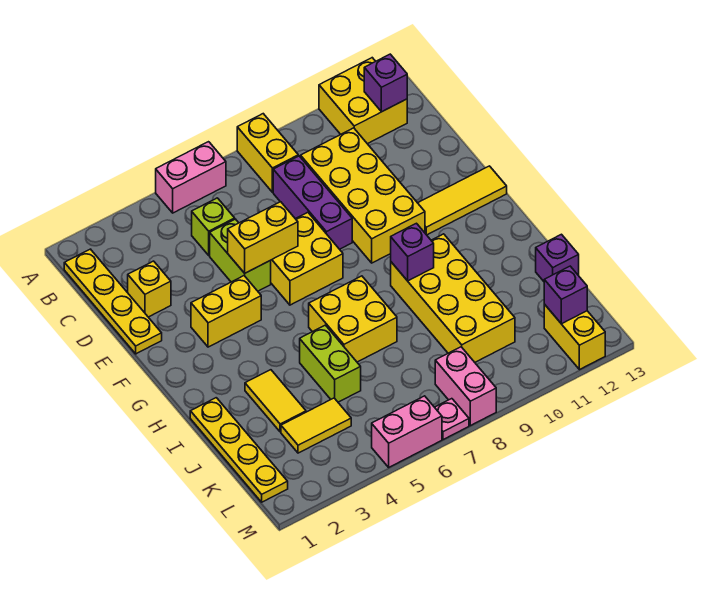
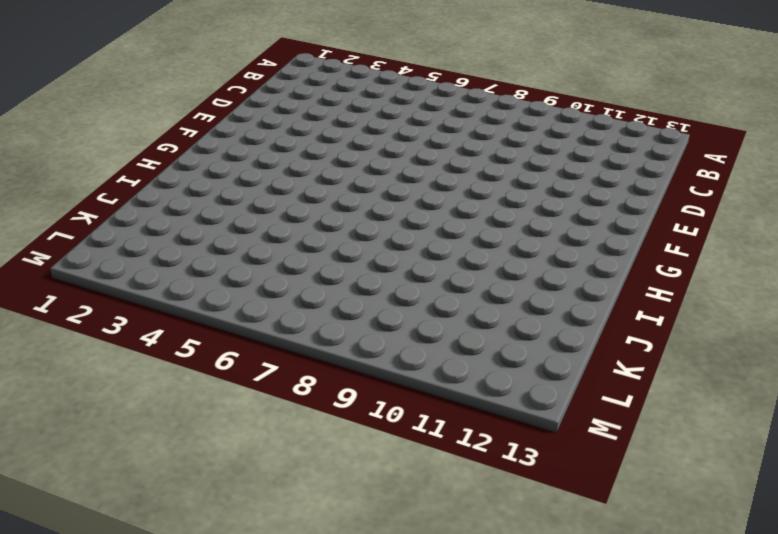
none -> pink 1x2 brick [156,142,226,213]
none -> yellow 1x2 brick [237,114,298,192]
none -> yellow 2x2 brick [319,58,407,144]

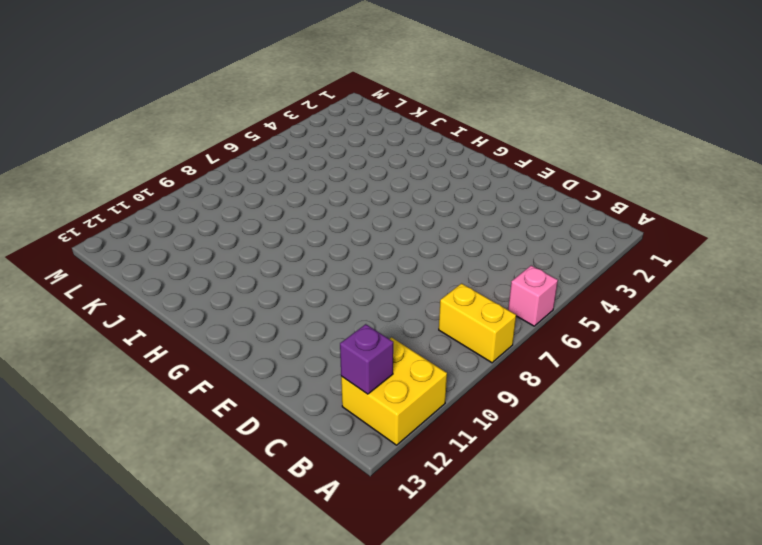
pink 1x1 brick [508,266,558,326] -> pink 1x2 brick [156,142,226,213]
none -> yellow 1x4 plate [64,249,162,354]
none -> lime 1x1 brick [192,198,235,255]
none -> purple 1x3 brick [273,156,352,249]

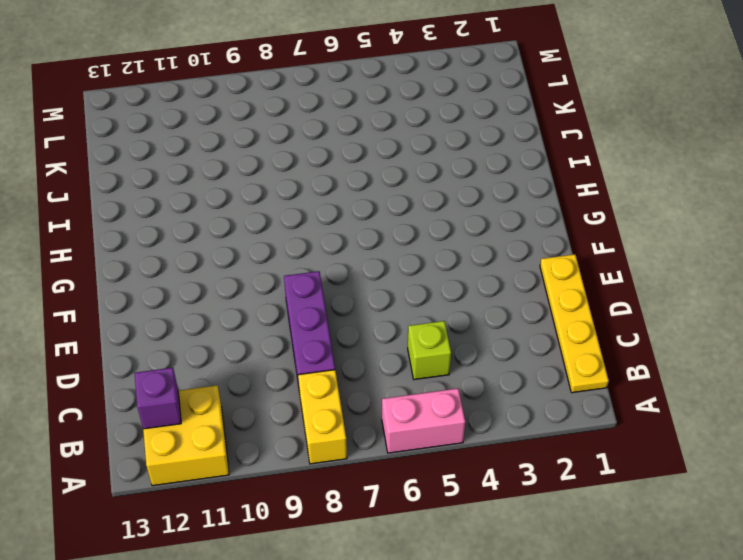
none -> yellow 2x4 brick [301,128,425,263]
none -> yellow 1x1 brick [128,261,171,317]
none -> lime 1x2 brick [210,219,271,291]

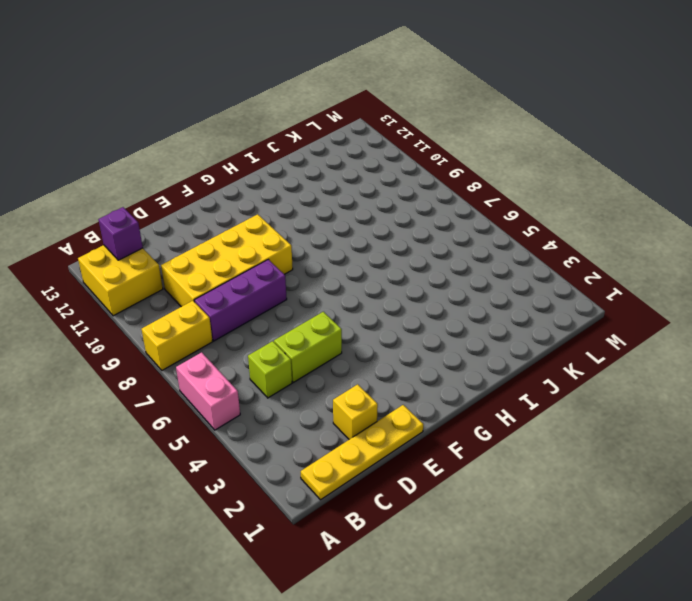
none -> yellow 2x2 brick [271,212,343,305]
none -> yellow 1x2 brick [191,276,261,347]
none -> yellow 1x3 tile [418,166,507,235]

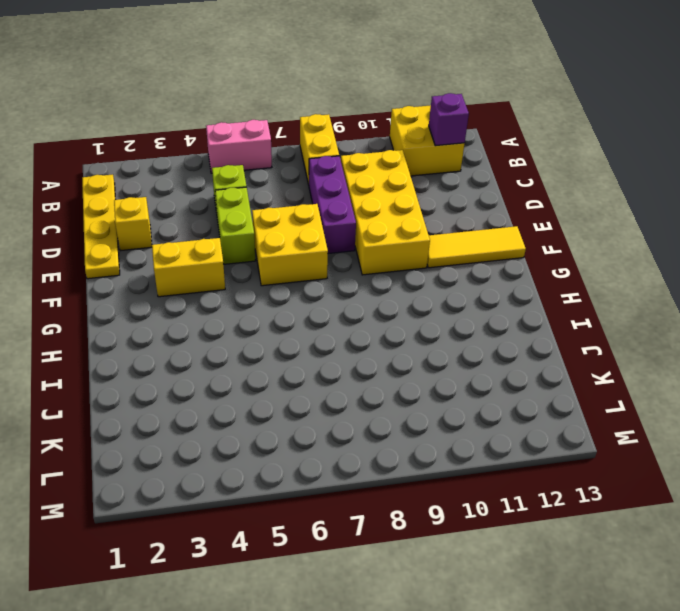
none -> yellow 2x2 brick [309,276,397,362]
none -> yellow 2x4 brick [391,234,515,362]
none -> yellow 1x4 plate [190,398,288,502]

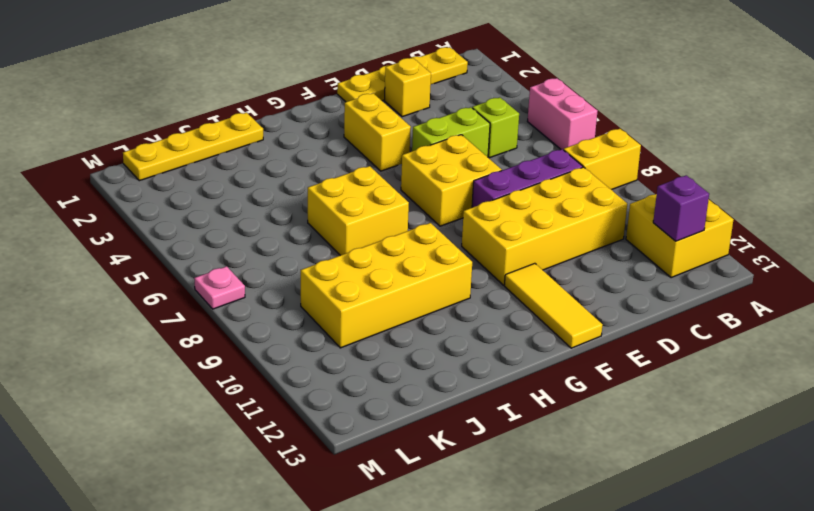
none -> yellow 1x2 tile [245,370,306,432]
none -> lime 1x2 brick [300,325,361,402]
none -> purple 1x1 brick [536,234,579,281]

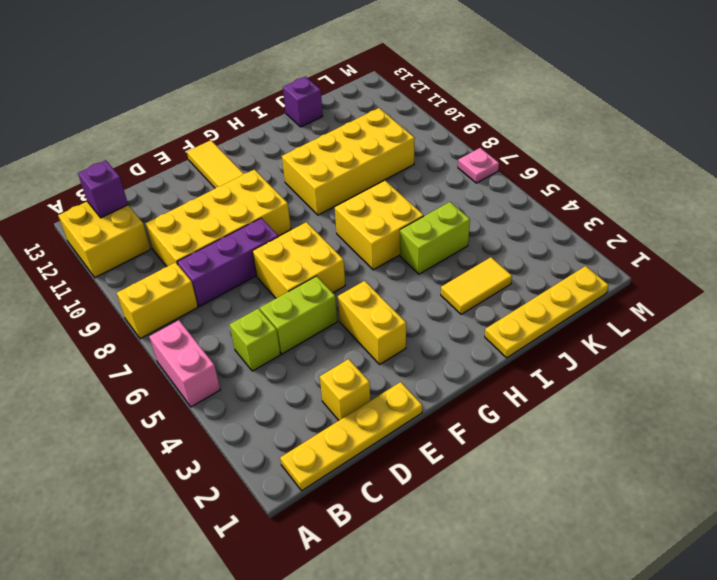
none -> yellow 1x2 tile [281,398,351,453]
none -> pink 1x2 brick [435,347,496,426]
none -> yellow 1x2 brick [544,304,605,370]

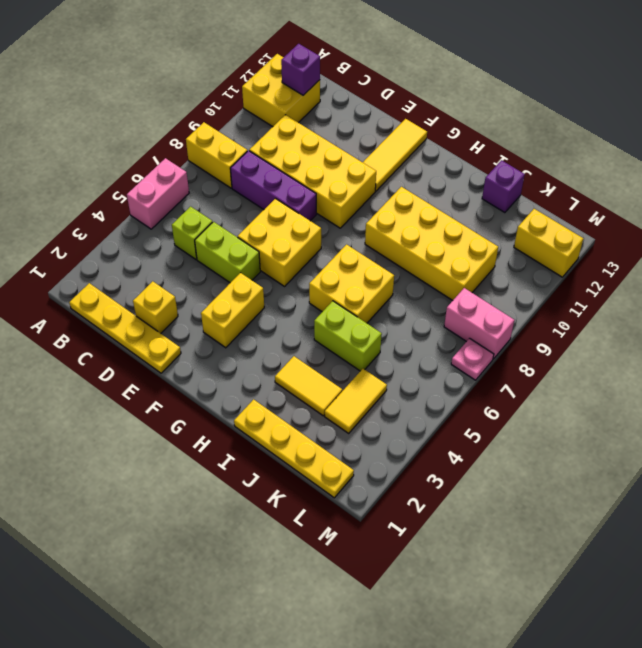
none -> pink 1x2 brick [372,396,442,467]
none -> yellow 1x2 brick [228,202,298,273]
none -> purple 1x1 brick [391,223,434,281]

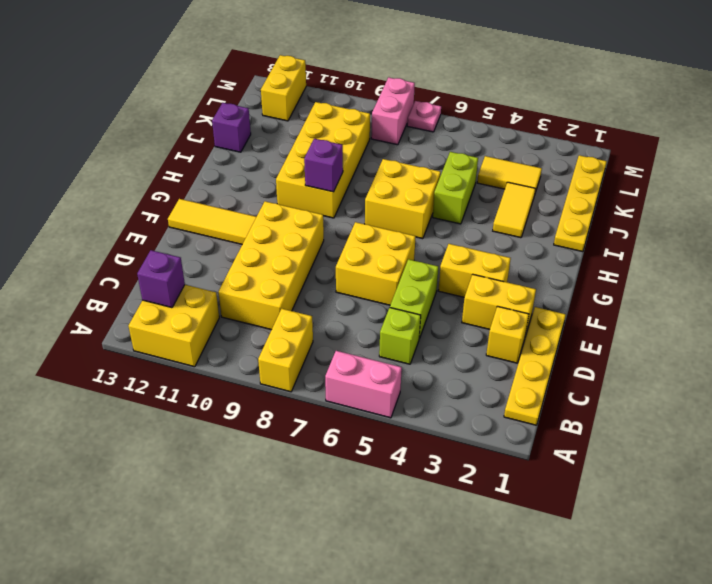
yellow 1x2 brick [462,274,536,336] -> yellow 1x2 brick moved to [228,202,298,273]
none -> purple 1x3 brick [273,156,352,249]
none -> pink 1x2 brick [372,396,442,467]
none -> purple 1x1 brick [544,266,587,324]

